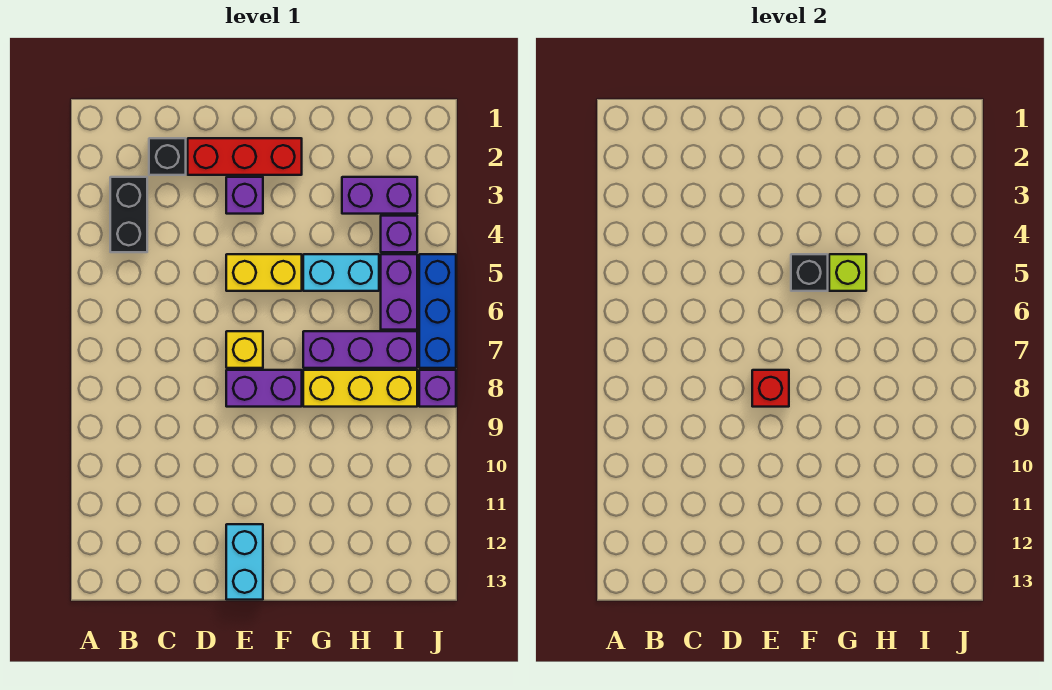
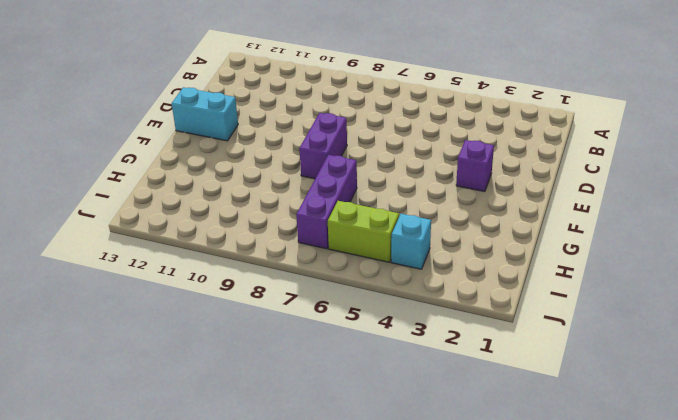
cyan 1x1 brick [391,214,431,269] -> purple 1x1 brick [381,216,417,252]
lime 1x2 brick [328,201,399,262] -> purple 1x2 brick [381,254,417,330]
none -> black 1x2 brick [110,177,147,252]
none -> black 1x1 brick [149,138,186,175]
none -> red 1x3 brick [188,138,302,175]

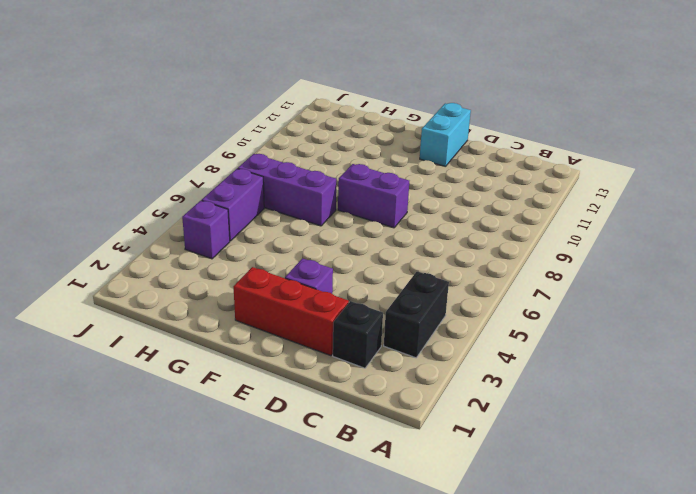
none -> yellow 1x2 brick [226,254,302,291]
none -> yellow 1x1 brick [226,331,263,368]
none -> cyan 1x2 brick [303,254,379,291]

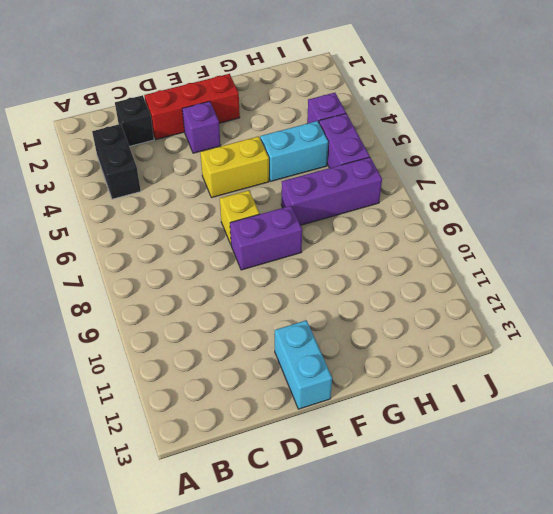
none -> yellow 1x3 brick [303,370,417,407]
none -> purple 1x2 brick [342,177,417,214]
none -> blue 1x3 brick [419,254,456,368]

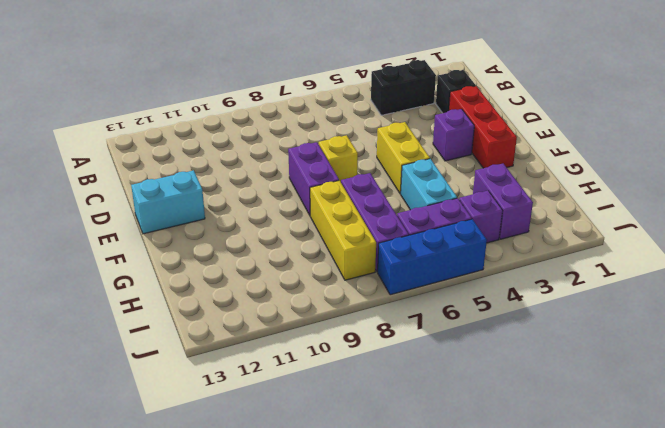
none -> purple 1x1 brick [419,370,456,407]
none -> red 1x1 brick [752,370,789,407]
none -> black 1x1 brick [791,254,828,291]

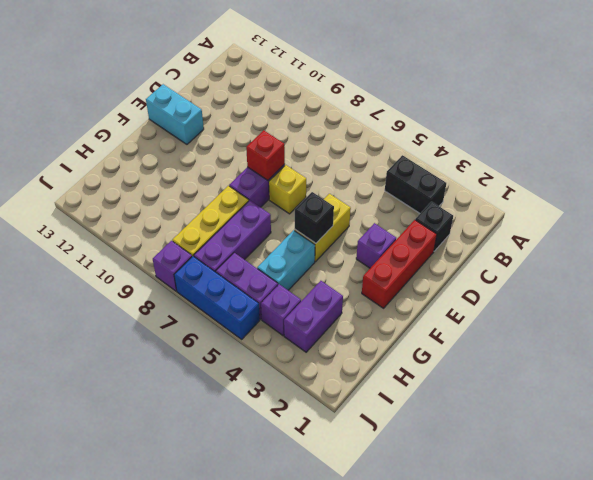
none -> lime 1x1 brick [829,254,866,291]

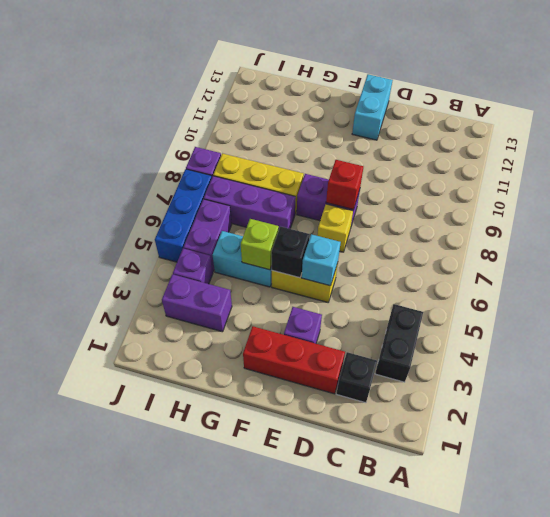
cyan 1x1 brick [302,234,341,286] -> none

